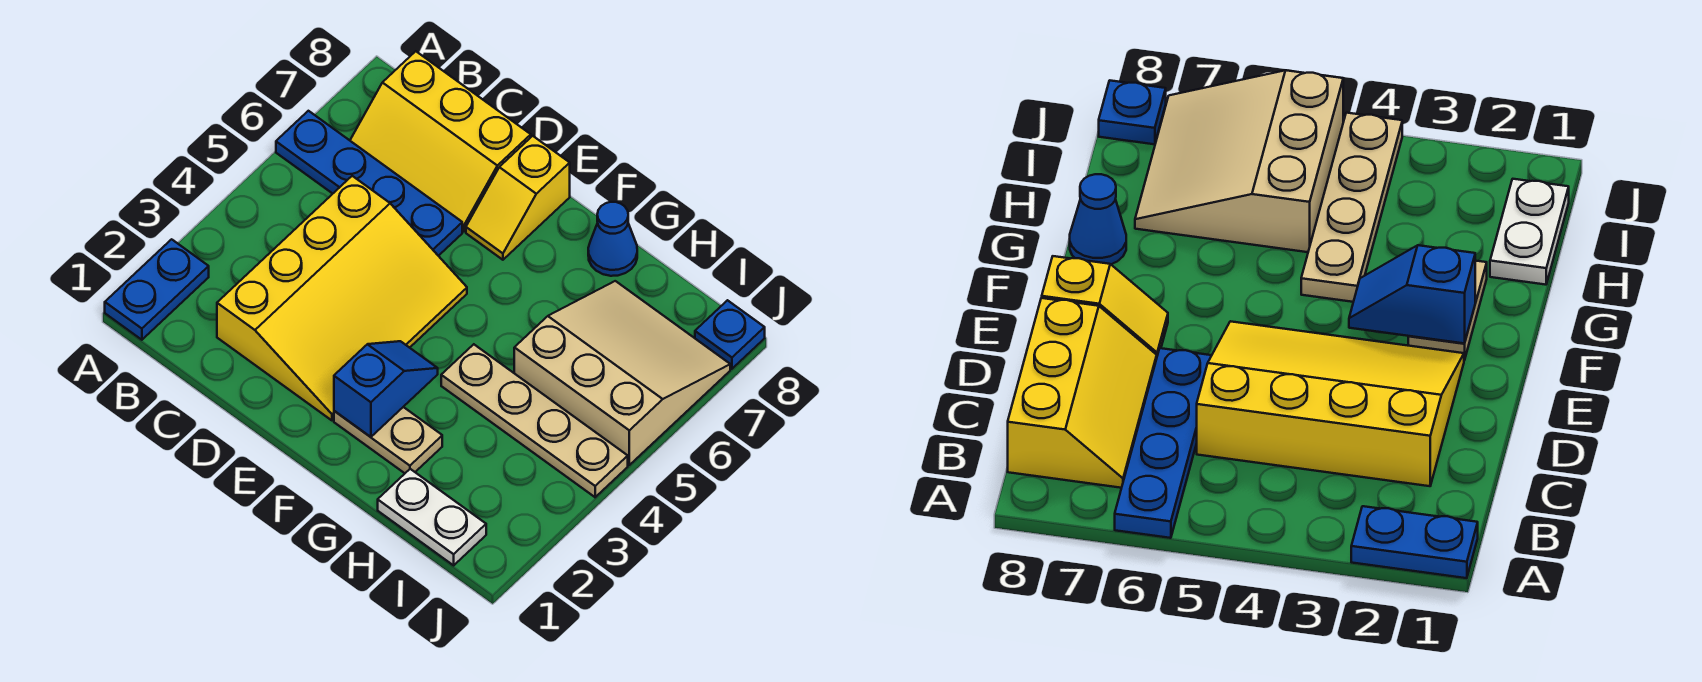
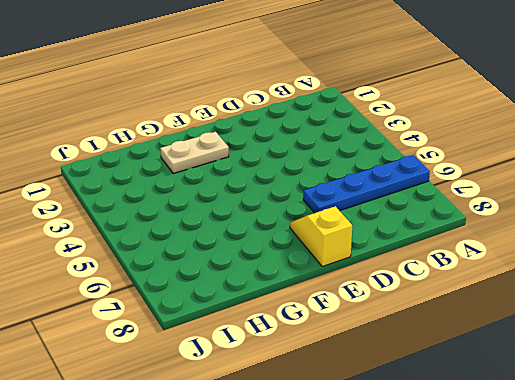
none -> blue 1x2 plate [105,239,209,340]
none -> yellow 2x3 slope [350,51,531,232]
none -> yellow 3x4 slope [217,176,467,420]

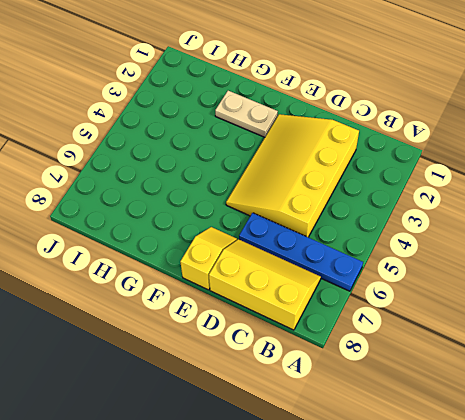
none -> blue 1x2 plate [105,239,209,340]
none -> tan 1x4 plate [441,344,628,497]
none -> blue 1x1 cone [588,202,637,276]

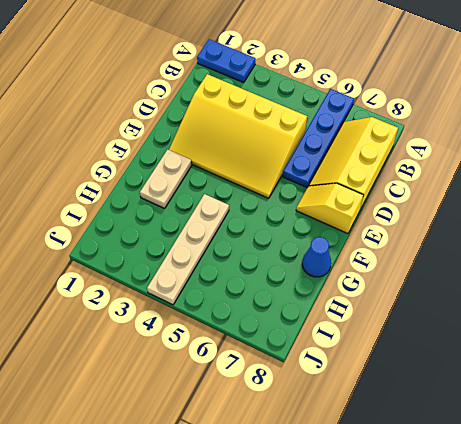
none -> white 1x2 plate [378,469,486,565]
none -> tan 3x3 slope [514,281,730,465]
none -> blue 1x1 plate [695,300,765,369]

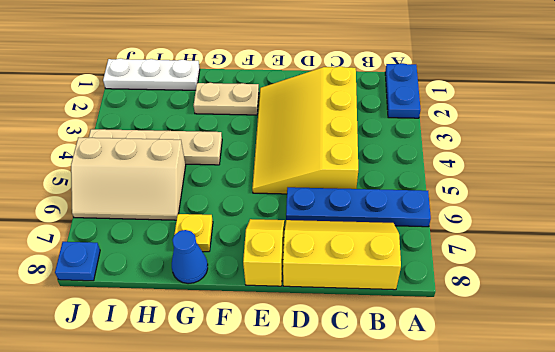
yellow 1x1 plate [174,214,213,252] -> none
white 1x3 plate [103,58,200,90] -> white 1x2 plate [378,469,486,565]
tan 2x3 slope [71,137,186,220] -> tan 3x3 slope [514,281,730,465]
none -> blue 1x2 slope [334,341,438,437]

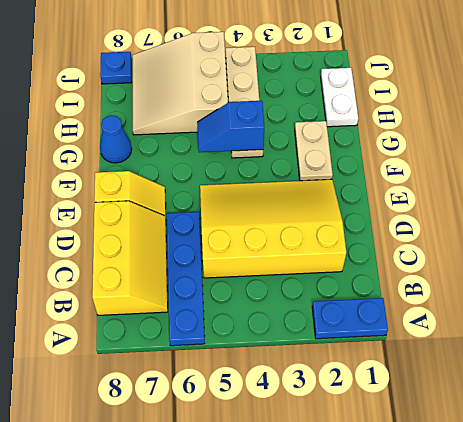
blue 1x2 slope [197,101,264,152] -> blue 1x2 slope moved to [334,341,438,437]

